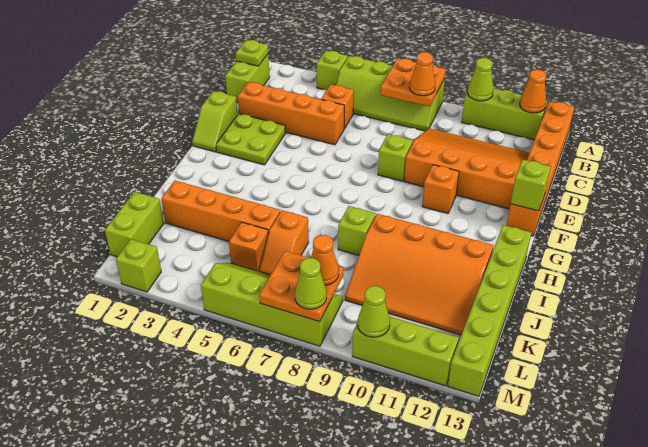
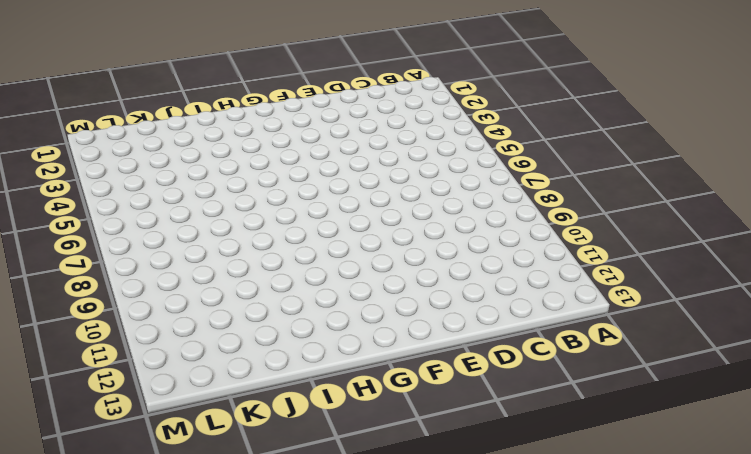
none -> lime 1x1 brick [317,51,348,90]
none -> lime 2x4 slope [336,56,445,131]
none -> lime 1x3 brick [462,89,548,140]
none -> orange 1x6 brick [507,101,574,236]

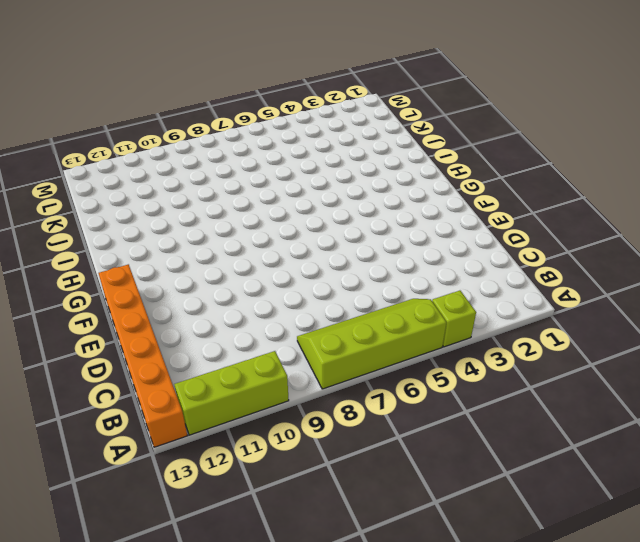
none -> lime 1x2 brick [225,54,270,103]
none -> orange 1x1 brick [321,85,354,129]
none -> orange 3x4 slope [404,128,529,209]
none -> orange 1x4 brick [238,82,344,145]

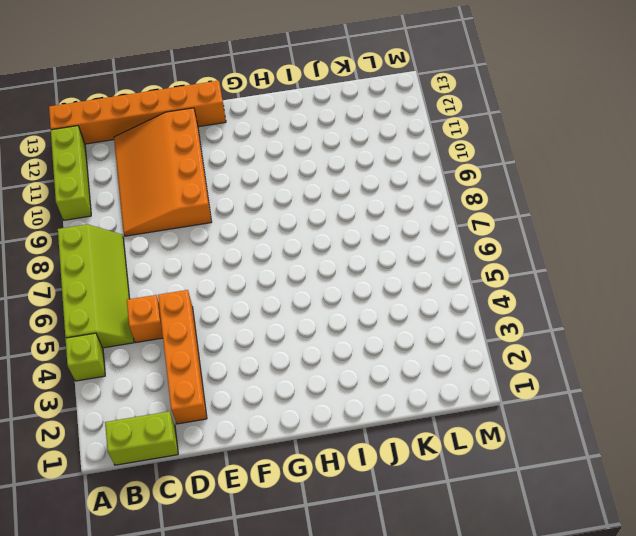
none -> lime 1x2 slope [192,91,238,152]
none -> lime 2x2 plate [216,114,286,165]
none -> lime 1x1 brick [378,134,413,181]
none -> orange 1x1 brick [422,165,459,214]

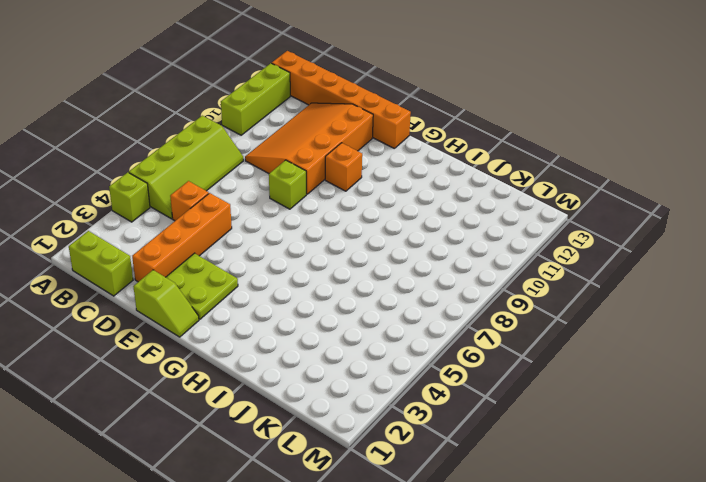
none -> lime 1x6 brick [448,225,531,396]
none -> lime 1x1 brick [338,206,376,255]
none -> orange 3x4 slope [345,214,493,335]
none -> orange 1x4 brick [161,181,280,241]

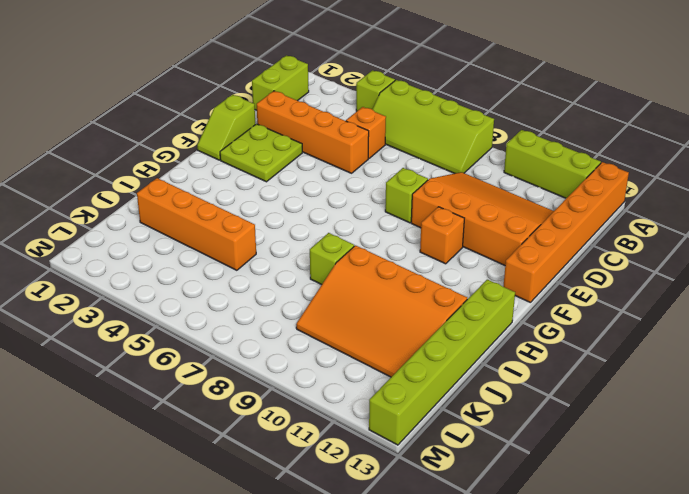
none -> orange 1x2 slope [259,210,309,275]
none -> lime 1x2 brick [105,192,164,257]
none -> orange 1x1 brick [229,222,268,271]
none -> lime 2x4 slope [201,263,343,346]

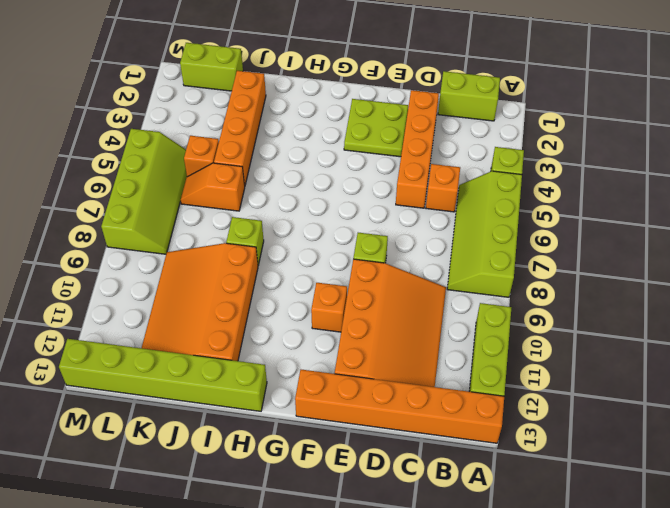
none -> lime 1x2 slope [192,91,238,152]
none -> lime 1x1 brick [116,239,161,292]
none -> lime 1x3 brick [352,316,459,386]
none -> orange 2x2 plate [380,58,446,107]

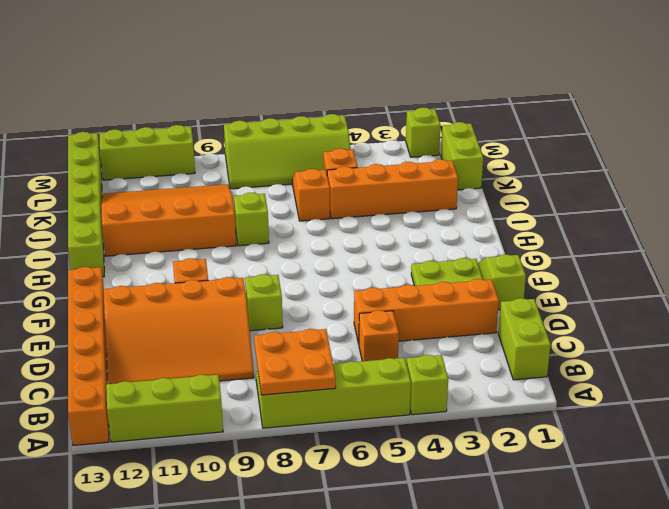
none -> lime 1x1 cone [468,58,493,101]
none -> orange 1x1 cone [520,70,546,113]
none -> lime 1x1 plate [236,40,268,66]
none -> lime 1x1 brick [511,159,551,211]

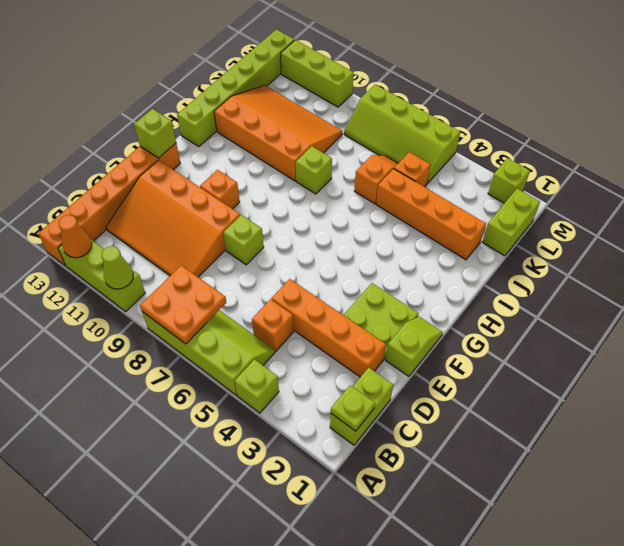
none -> orange 2x2 plate [259,251,343,322]
none -> lime 1x1 cone [358,286,390,337]
none -> orange 1x1 cone [410,52,435,96]
none -> orange 1x1 cone [311,235,339,285]

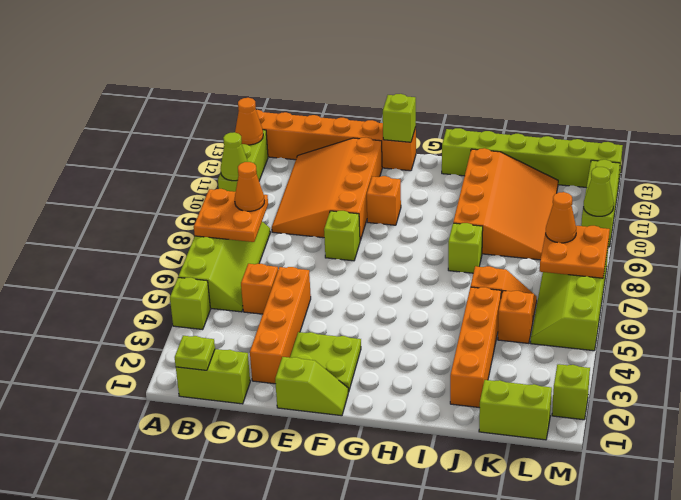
none -> lime 1x1 cone [295,258,327,309]

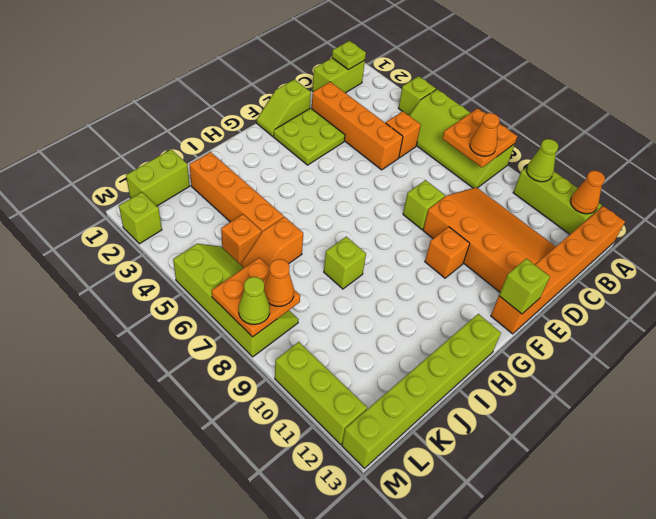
none -> orange 3x4 slope [345,214,493,335]
none -> lime 1x1 cone [358,286,390,337]

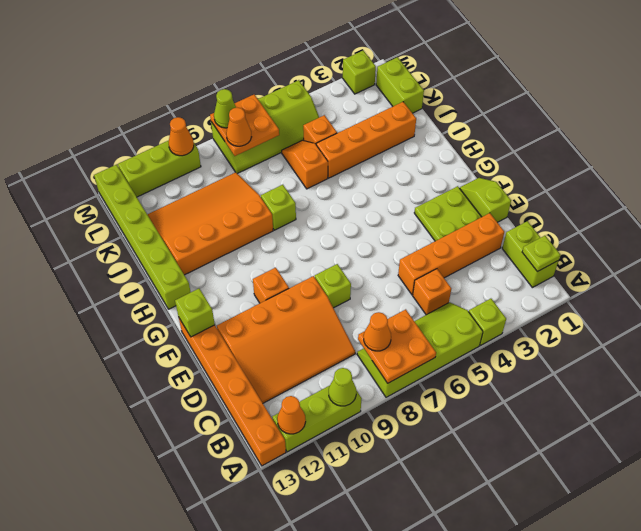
orange 1x1 cone [169,117,194,156] -> lime 1x1 cone [358,286,390,337]

